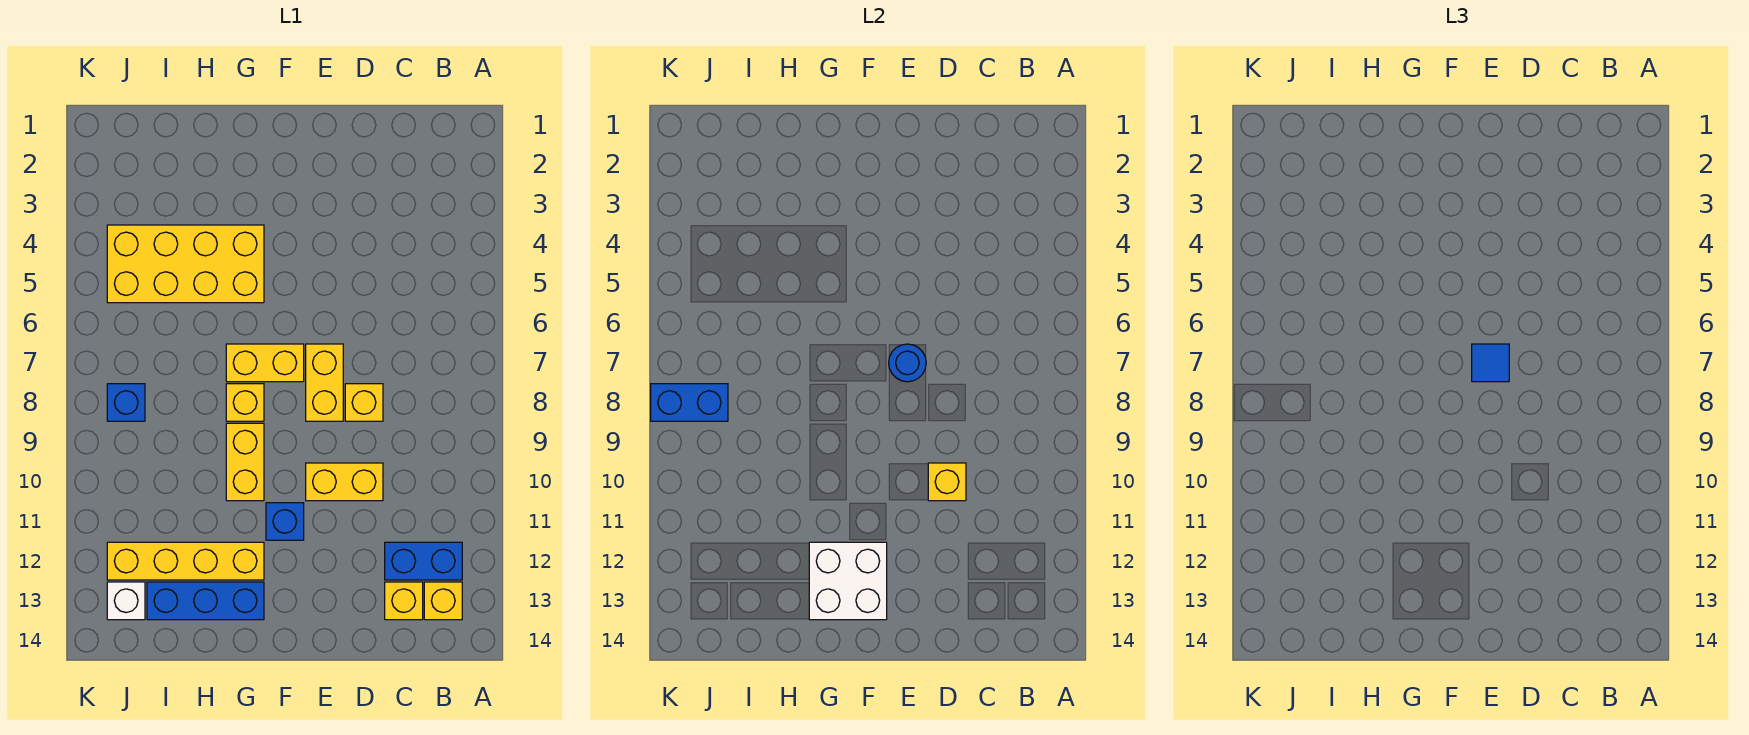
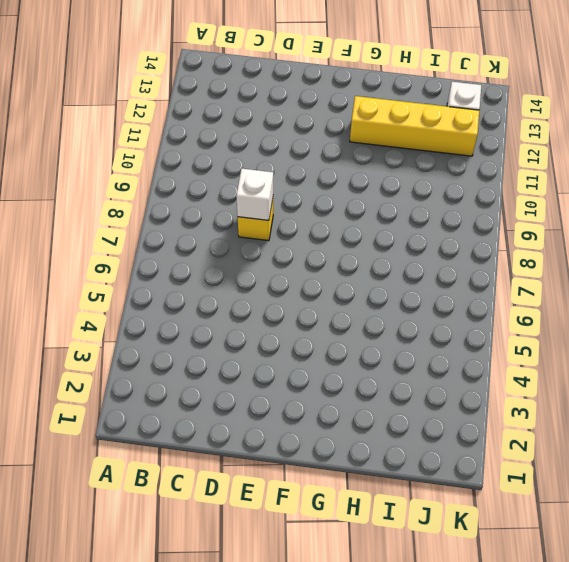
white 1x1 brick [236,169,273,220] -> none
none -> blue 1x2 brick [385,542,462,580]
none -> yellow 1x1 brick [424,582,462,620]
none -> yellow 1x1 brick [385,582,423,620]

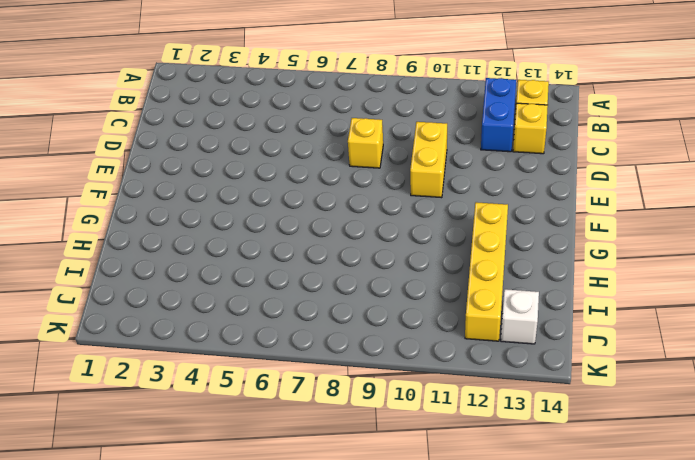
none -> yellow 1x2 brick [306,344,343,421]
none -> yellow 1x2 brick [226,344,304,382]
none -> blue 1x1 brick [266,503,304,540]

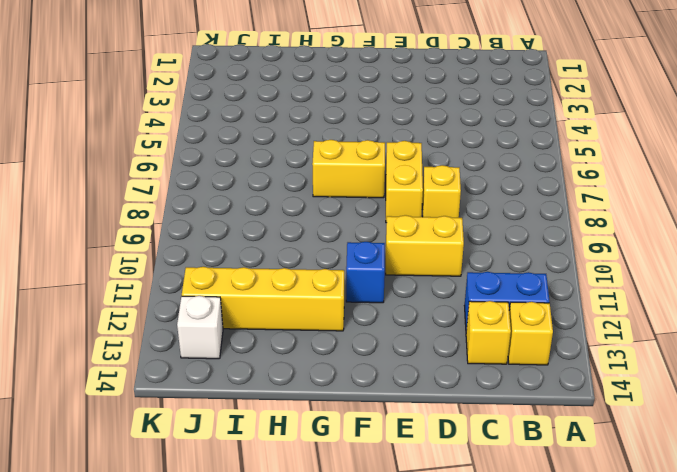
none -> yellow 2x4 brick [107,225,264,303]
none -> yellow 1x1 brick [226,384,264,421]
none -> yellow 1x2 brick [226,423,264,501]

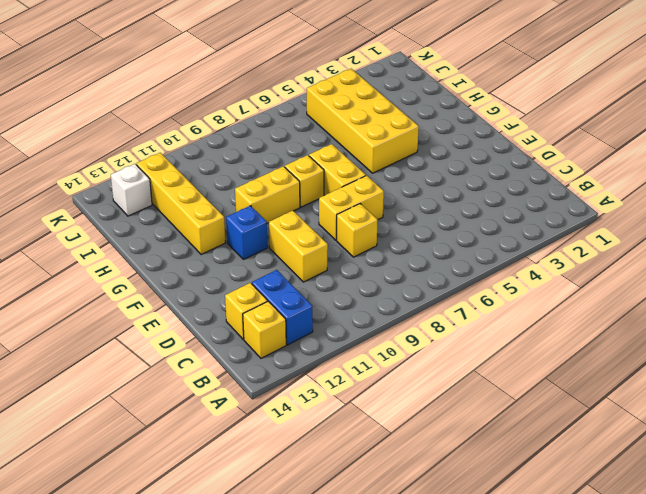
none -> blue 1x3 brick [147,582,264,620]
none -> blue 1x1 brick [107,384,145,421]
none -> yellow 1x1 brick [928,463,966,501]

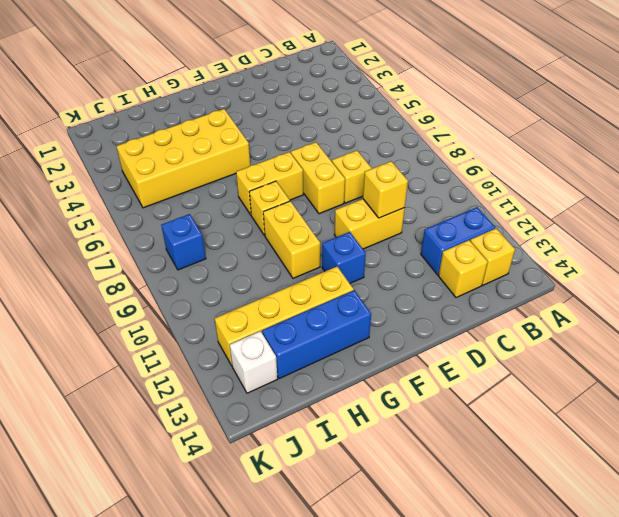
none -> blue 1x1 round brick [889,344,926,382]
none -> white 2x2 brick [809,542,887,620]
none -> blue 1x2 brick [651,384,728,421]

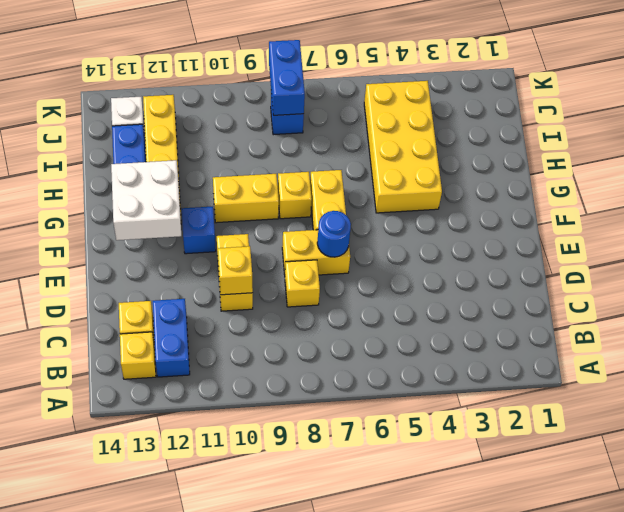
none -> blue 1x1 tile [1472,344,1509,382]

